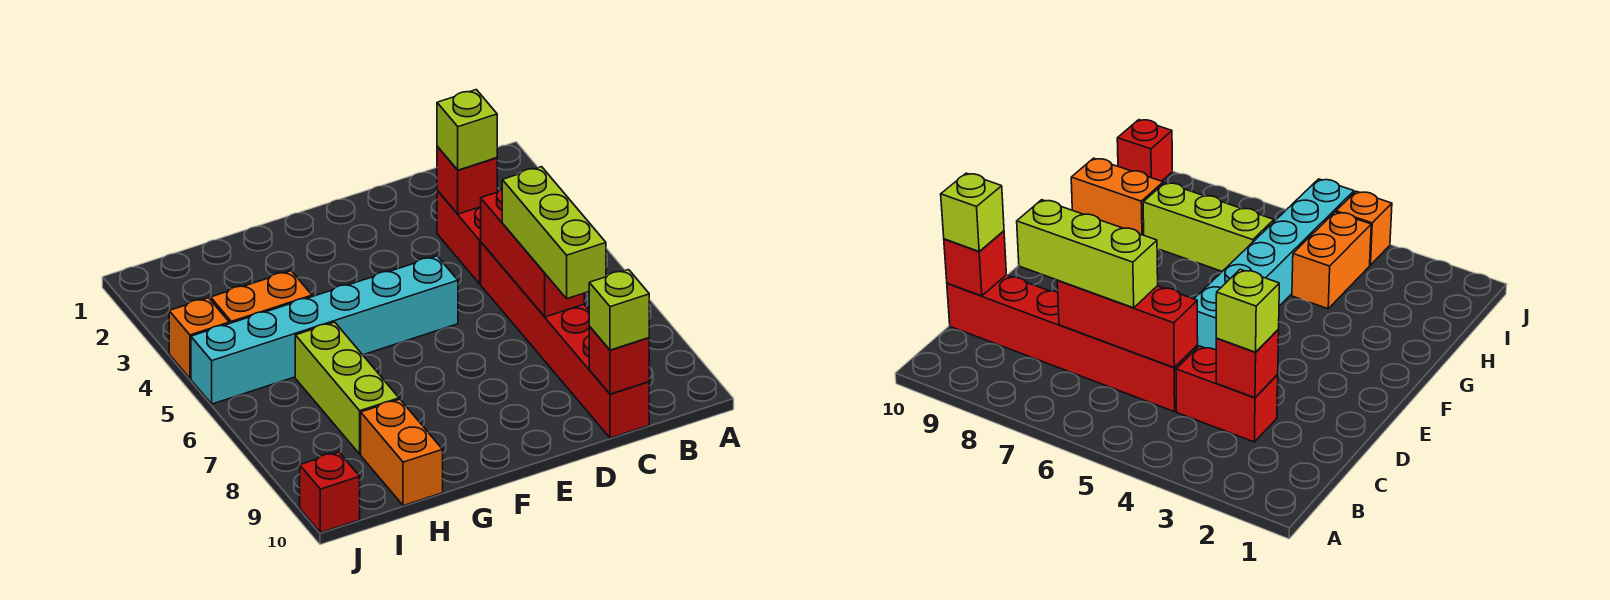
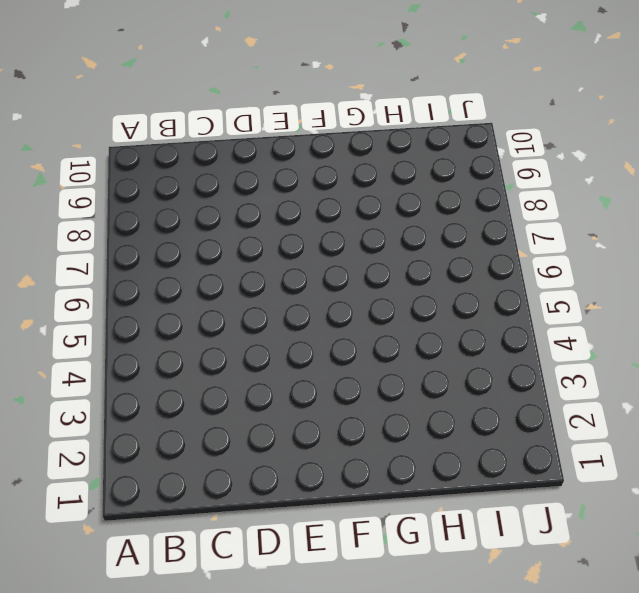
none -> red 1x2 brick [437,191,481,284]
none -> red 1x6 brick [481,242,649,438]
none -> cyan 1x6 brick [191,256,458,404]

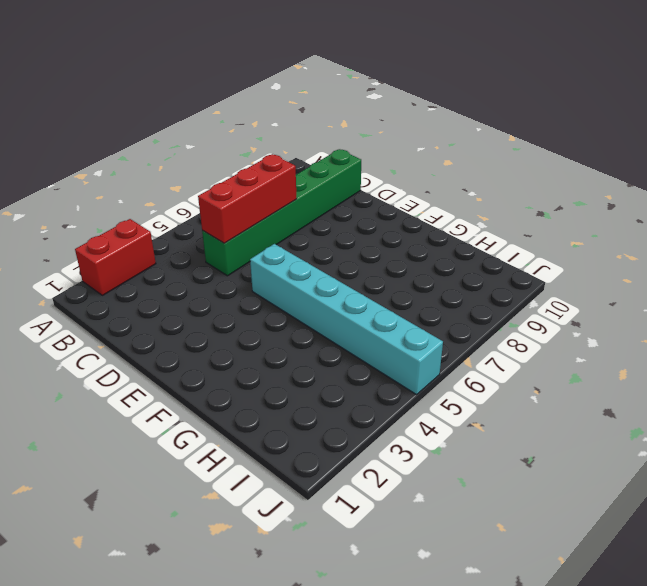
red 1x2 brick [75,219,156,295] -> red 1x2 brick moved to [437,191,481,284]
green 1x6 brick [202,149,361,276] -> red 1x6 brick [481,242,649,438]
none -> orange 1x2 brick [211,271,312,324]
none -> lime 1x3 brick [295,322,399,454]
none -> orange 1x2 brick [361,399,443,506]

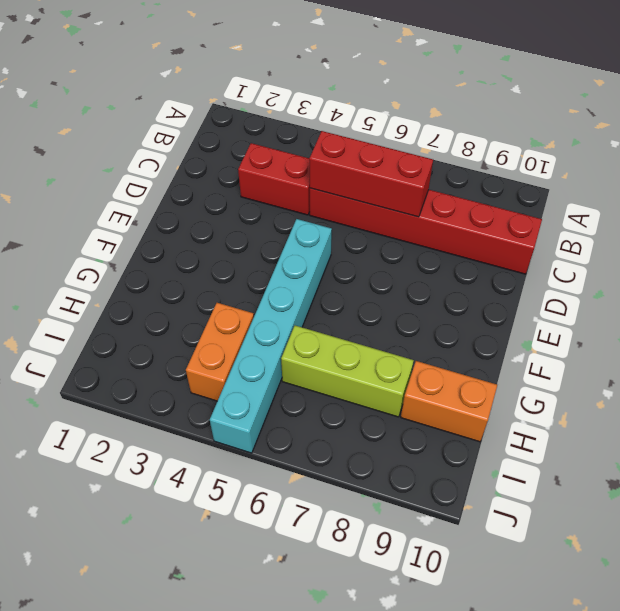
none -> orange 1x1 brick [169,298,229,378]
none -> red 1x1 brick [300,452,360,533]
none -> red 1x1 brick [437,147,497,214]

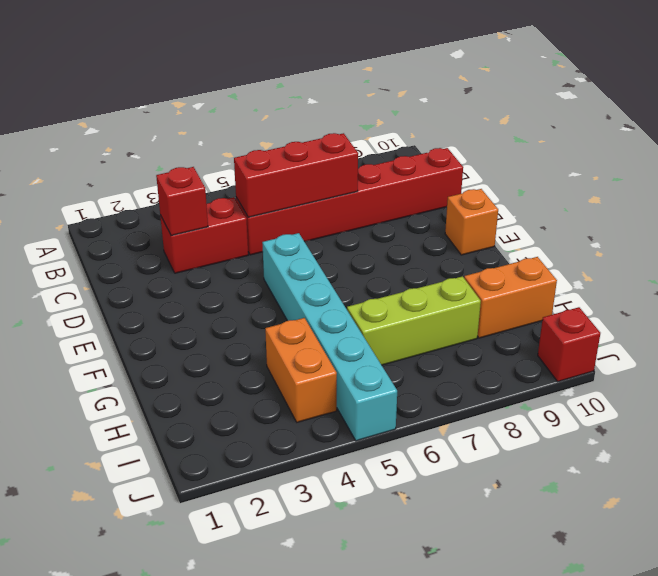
orange 1x1 brick [445,189,498,255] -> orange 1x1 brick moved to [169,298,229,378]
none -> red 1x1 brick [589,327,649,394]
none -> lime 1x1 brick [437,90,497,170]
none -> lime 1x3 brick [502,167,606,299]

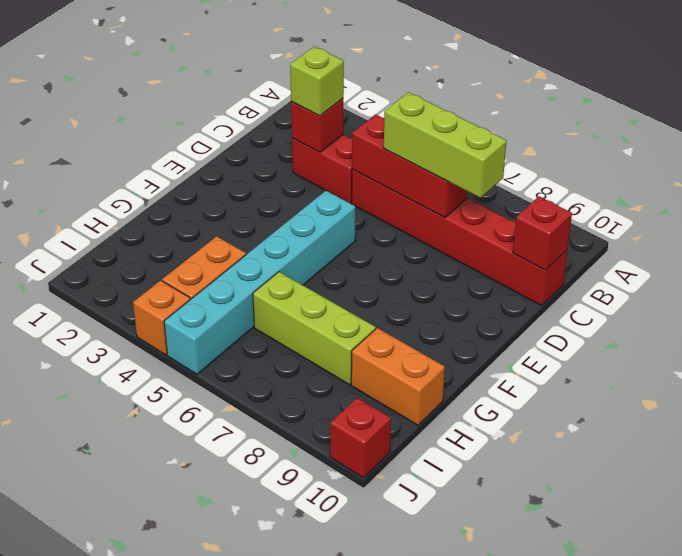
none -> lime 1x1 brick [589,270,649,350]

